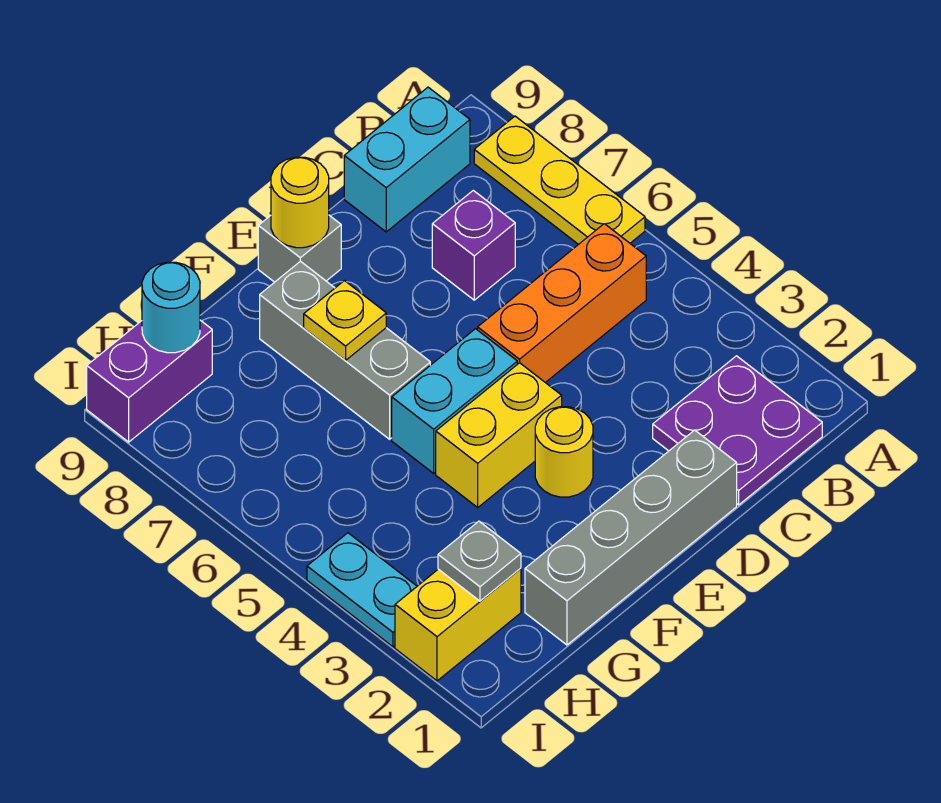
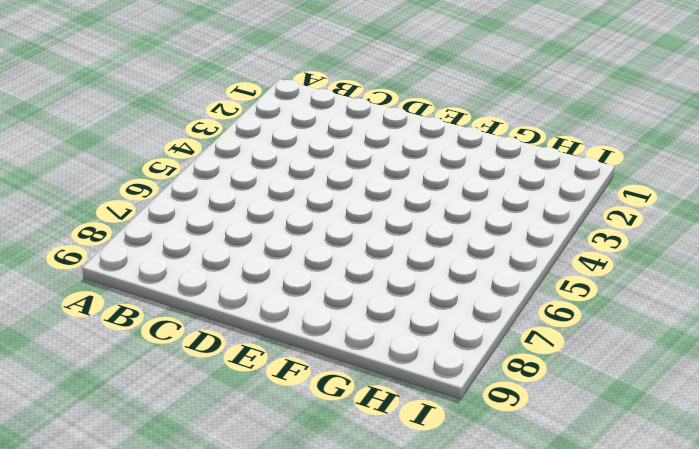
none -> yellow 1x3 plate [474,116,645,245]
none -> purple 2x2 plate [653,356,822,505]
none -> orange 1x3 brick [478,224,646,383]

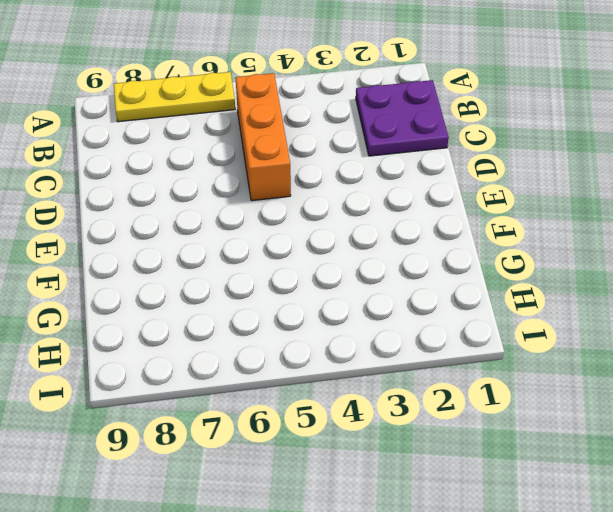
none -> cyan 1x2 brick [344,87,470,232]
none -> purple 1x1 brick [432,190,515,300]
none -> grey 1x4 brick [525,430,737,645]

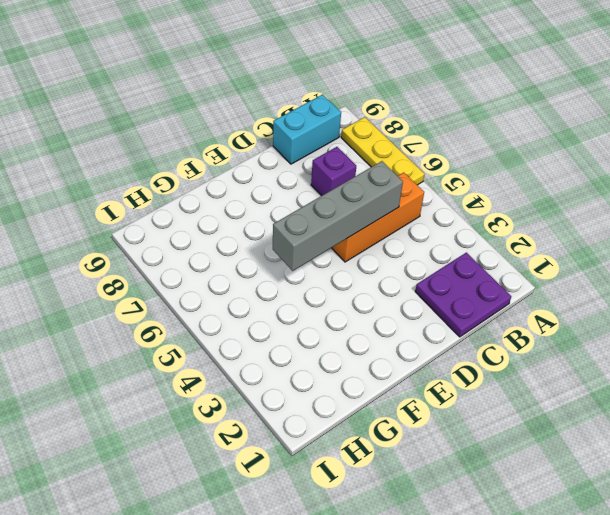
grey 1x4 brick [273,161,403,271] -> grey 1x4 brick moved to [525,430,737,645]
none -> yellow 1x1 round brick [535,407,593,497]
none -> yellow 1x2 brick [436,363,562,507]
none -> cyan 1x2 brick [392,329,517,473]

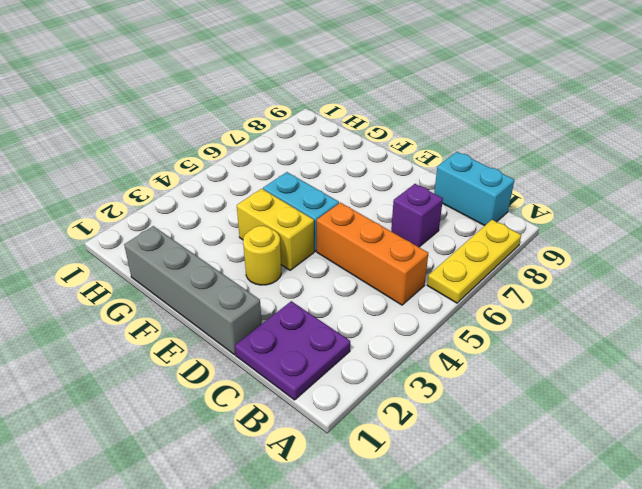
none -> grey 1x1 brick [258,215,341,282]
none -> grey 1x3 brick [260,261,430,439]
none -> yellow 1x2 brick [395,568,521,681]

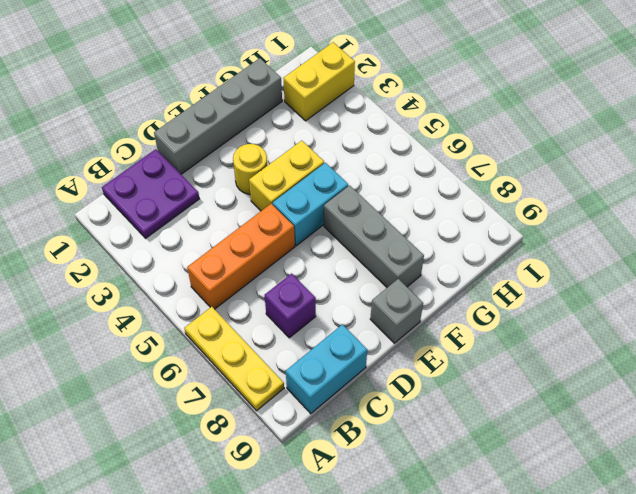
none -> purple 1x2 brick [87,320,212,442]
none -> cyan 1x2 plate [307,533,417,647]
none -> yellow 1x1 round brick [271,157,329,248]

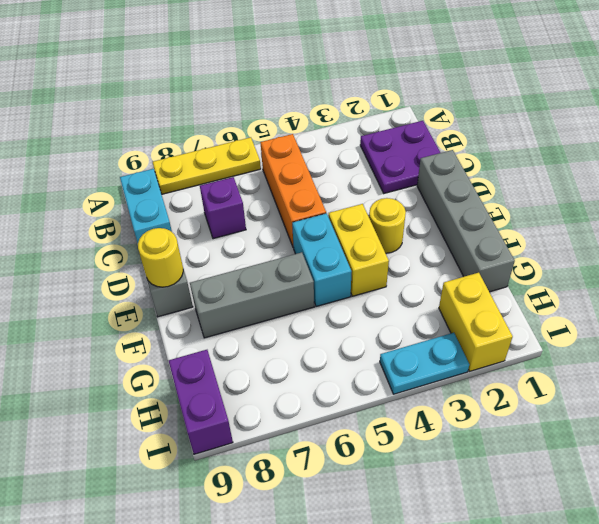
none -> yellow 1x1 plate [304,281,386,360]
none -> grey 1x1 plate [438,521,521,601]
none -> cyan 1x1 round brick [142,262,200,353]

